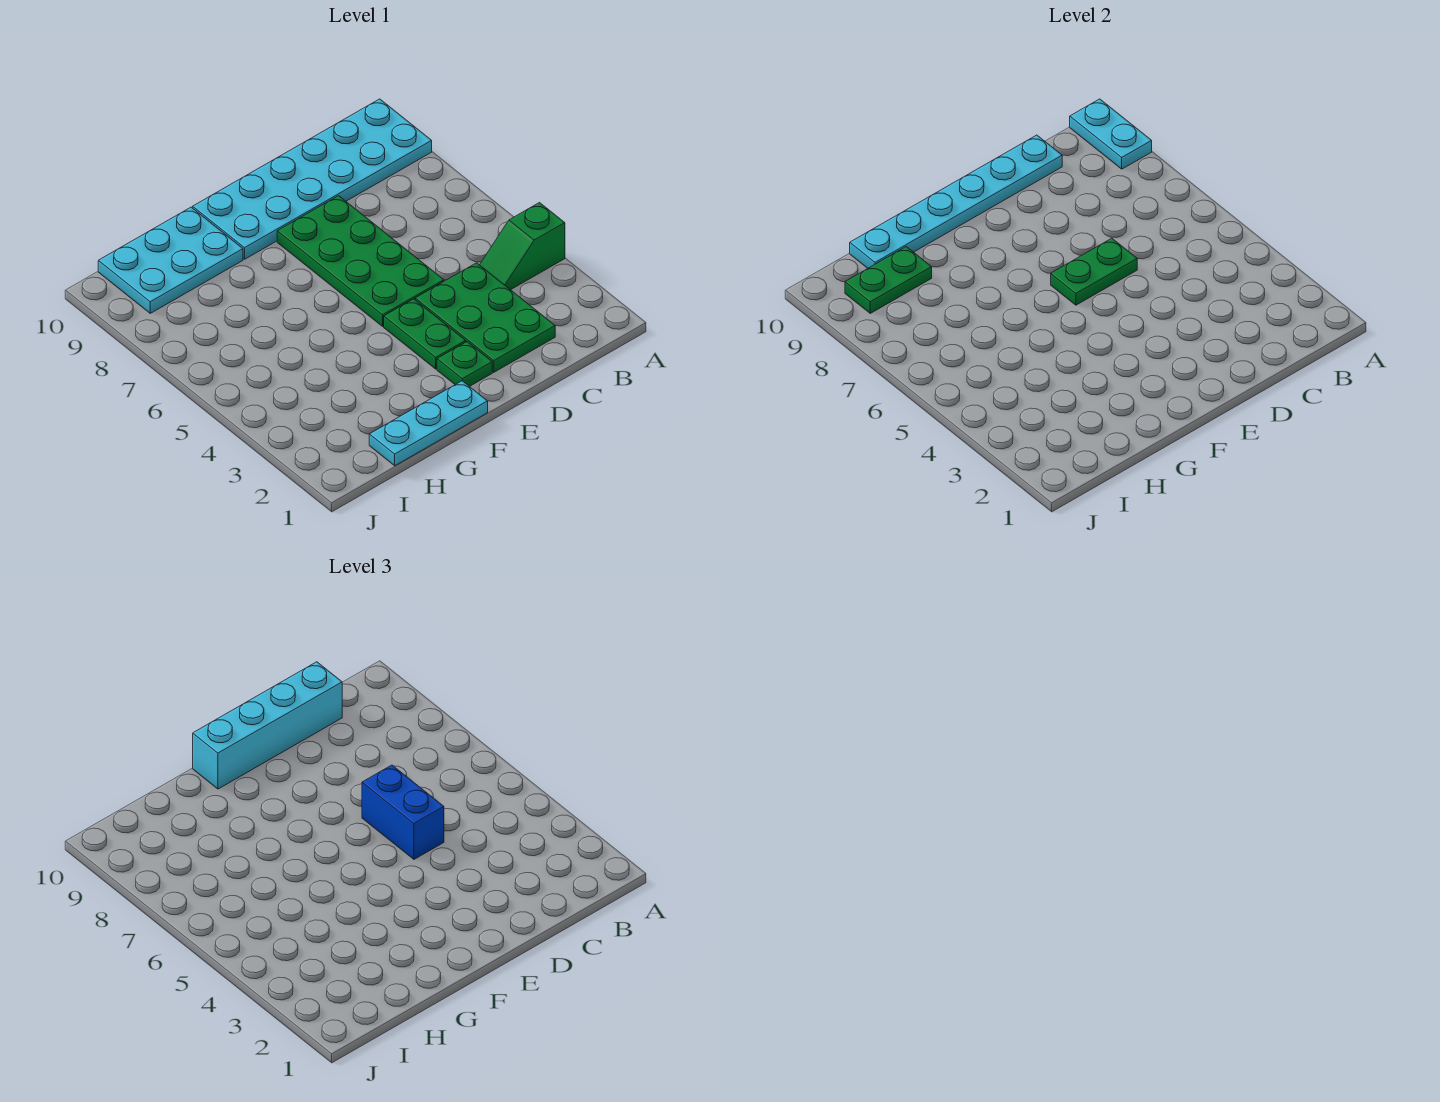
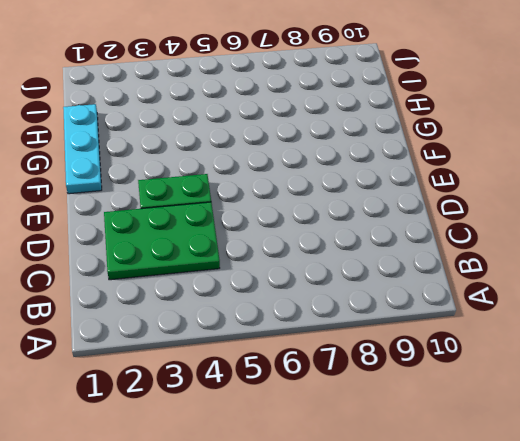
none -> green 1x2 slope [480,203,565,290]
none -> cyan 2x6 plate [193,99,432,259]
none -> green 2x4 plate [277,196,444,326]

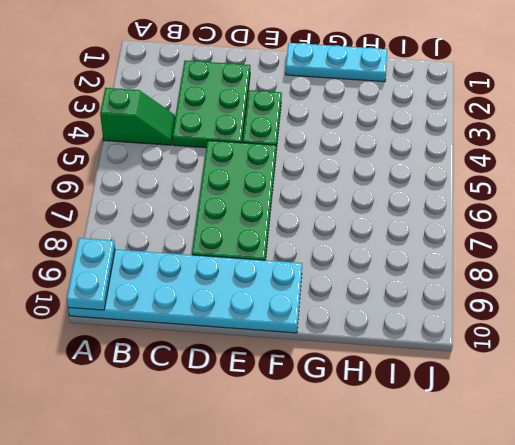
none -> green 1x1 plate [437,342,492,387]
none -> cyan 2x3 plate [98,207,243,313]
none -> cyan 1x6 plate [850,135,1062,268]

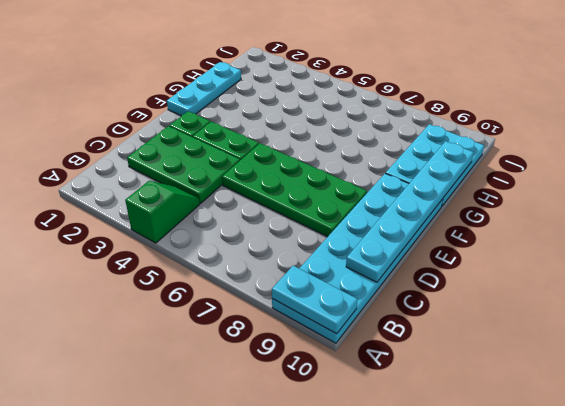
none -> green 1x2 plate [1051,238,1137,305]
none -> green 1x2 plate [845,247,932,313]
none -> cyan 1x4 brick [193,662,342,789]

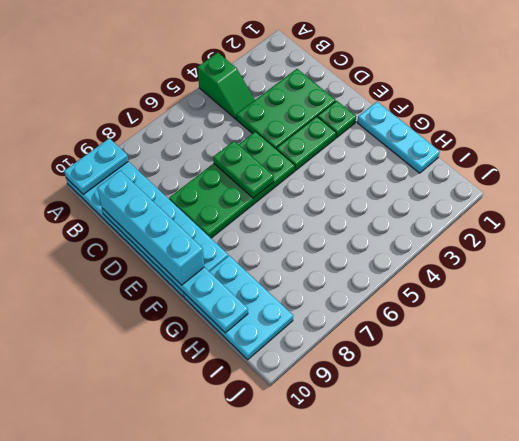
none -> green 1x2 plate [845,247,932,313]
none -> blue 1x2 brick [362,765,444,859]

